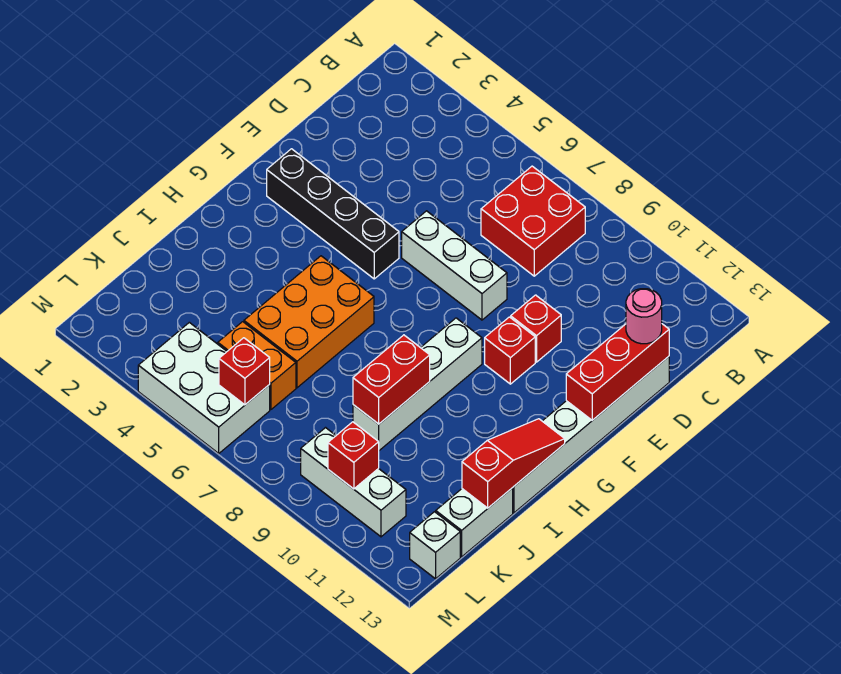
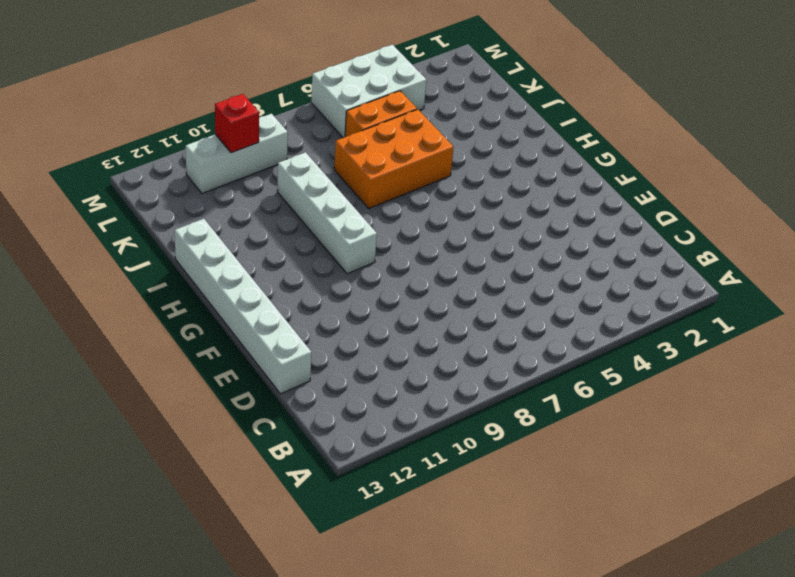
orange 2x3 brick [334,109,453,208] -> orange 2x3 brick turned to [244,256,374,388]
none -> red 2x2 brick [481,166,585,276]
none -> white 1x3 brick [402,211,507,320]
none -> red 1x1 brick [511,295,561,362]

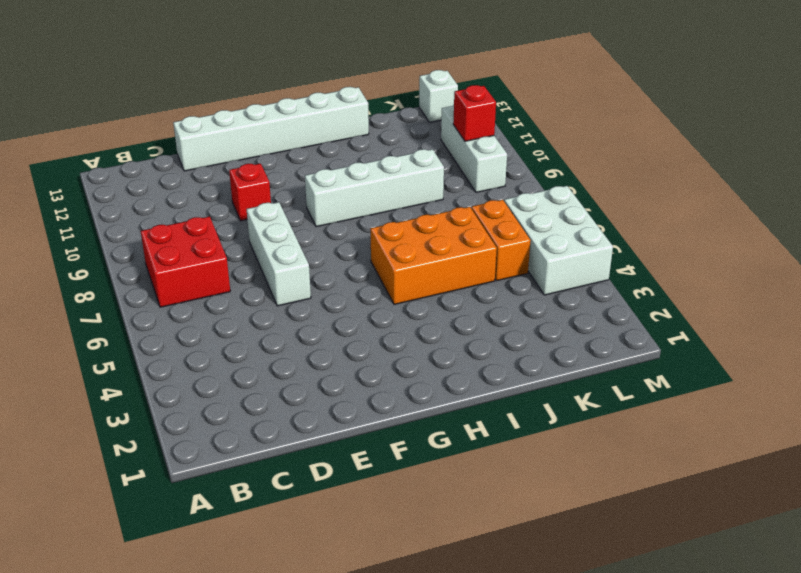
none -> black 1x4 brick [267,149,399,279]
none -> red 1x1 brick [485,317,535,384]
none -> white 1x2 brick [436,488,513,557]

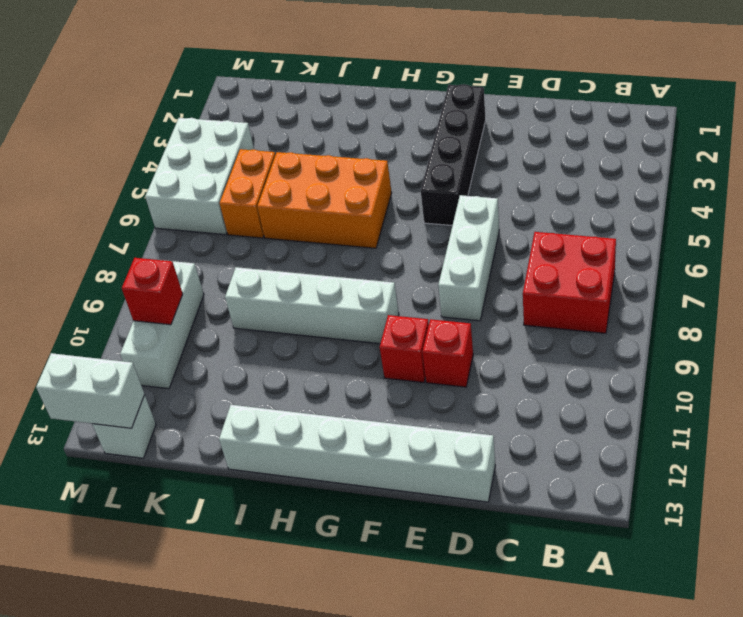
white 1x2 brick [36,353,145,428] -> white 1x2 brick moved to [436,488,513,557]
none -> red 1x3 brick [566,324,669,420]
none -> red 1x3 slope [462,419,565,508]
none -> red 1x2 brick [353,335,430,424]

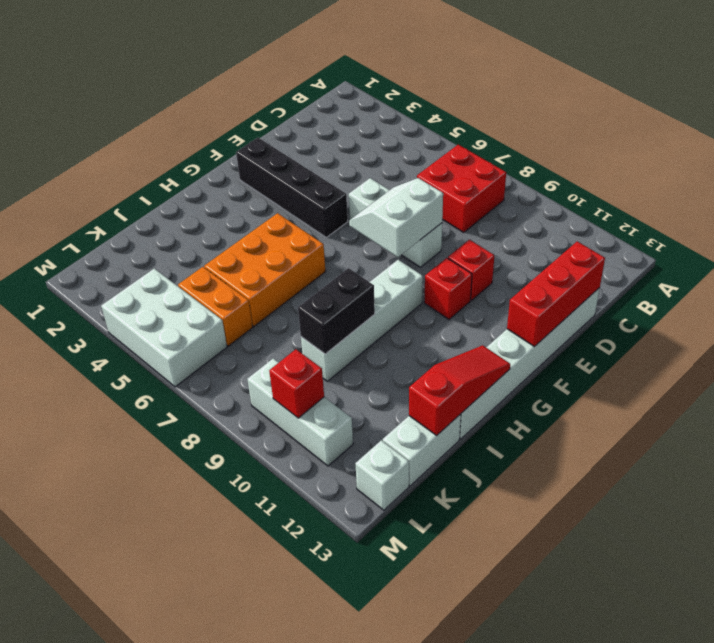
white 2x2 slope [349,178,443,257] -> none
black 1x2 brick [298,268,375,354] -> red 1x2 brick [353,335,430,424]
none -> red 1x1 brick [219,338,270,405]
none -> pink 1x1 round brick [626,289,662,344]

